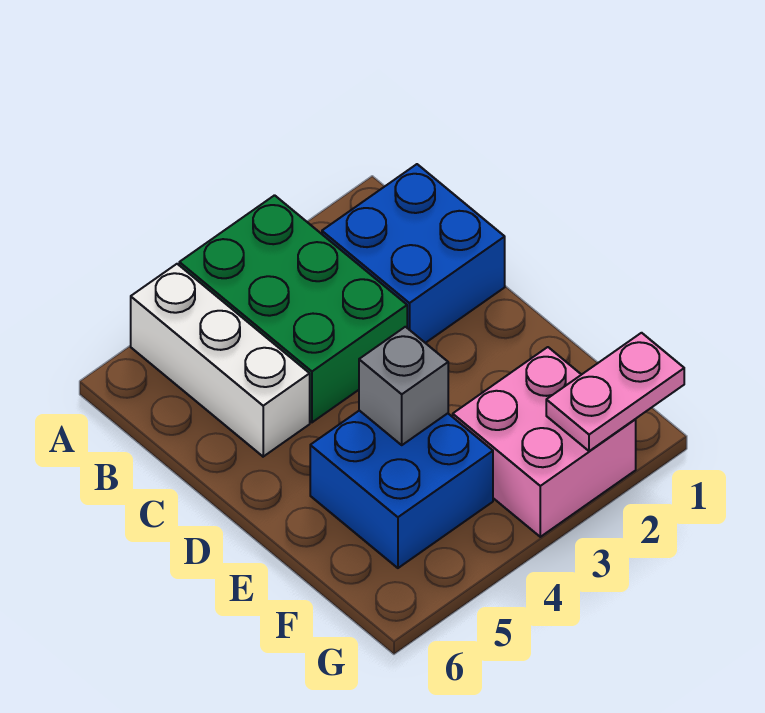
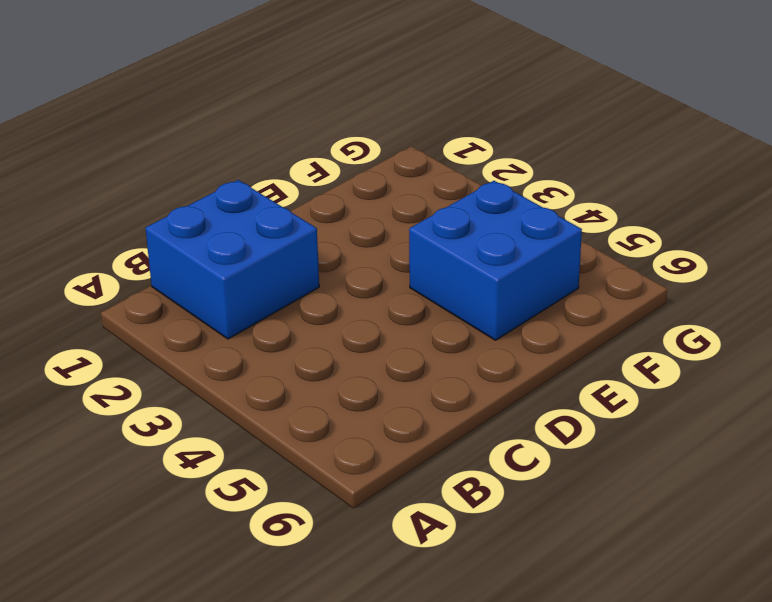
none -> green 2x3 brick [179,195,407,422]
none -> white 1x3 brick [131,264,310,457]

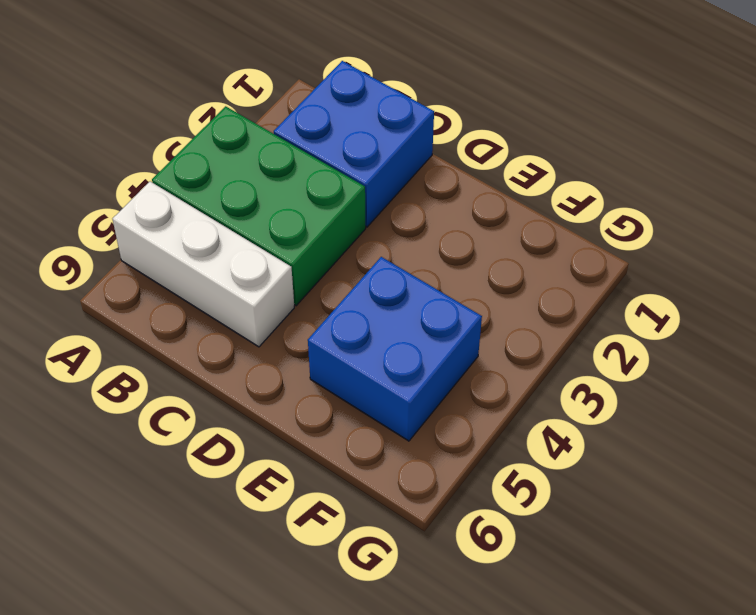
none -> pink 2x2 brick [453,347,636,537]
none -> grey 1x1 brick [359,327,448,445]

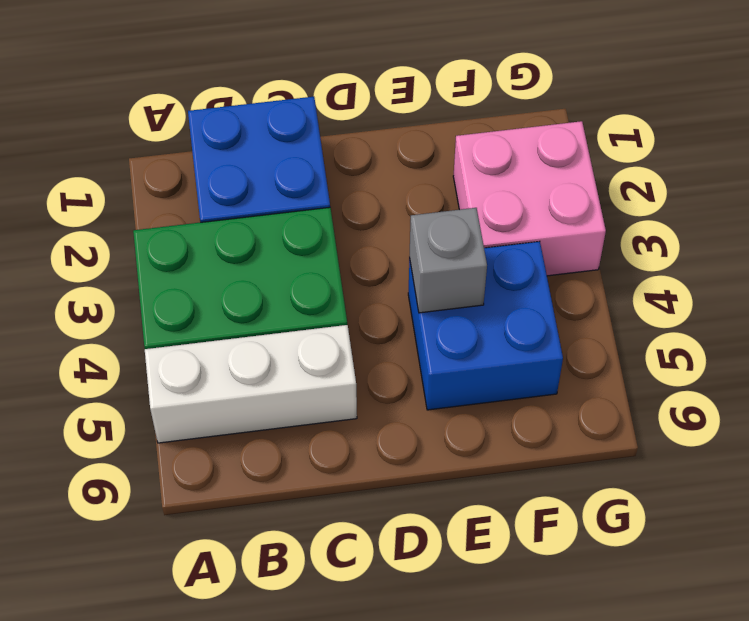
none -> pink 1x2 plate [546,333,684,451]

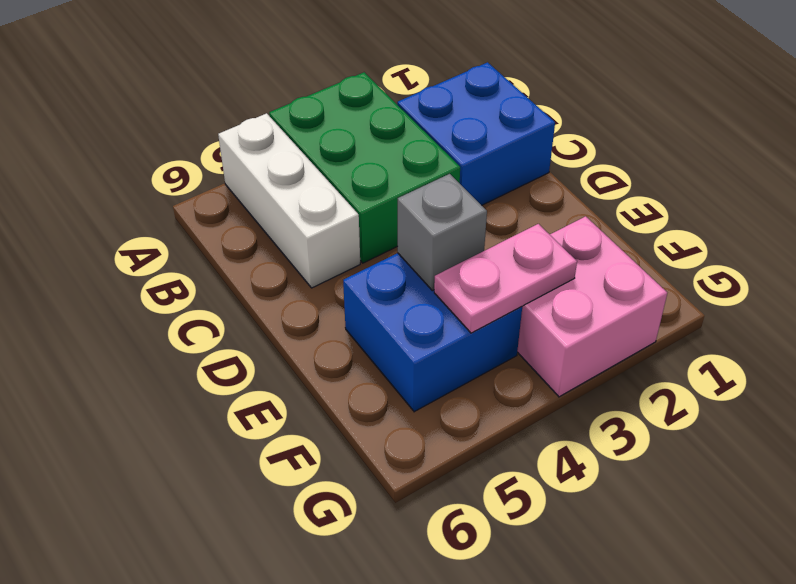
pink 1x2 plate [434,224,577,333] -> pink 1x2 plate moved to [546,333,684,451]

